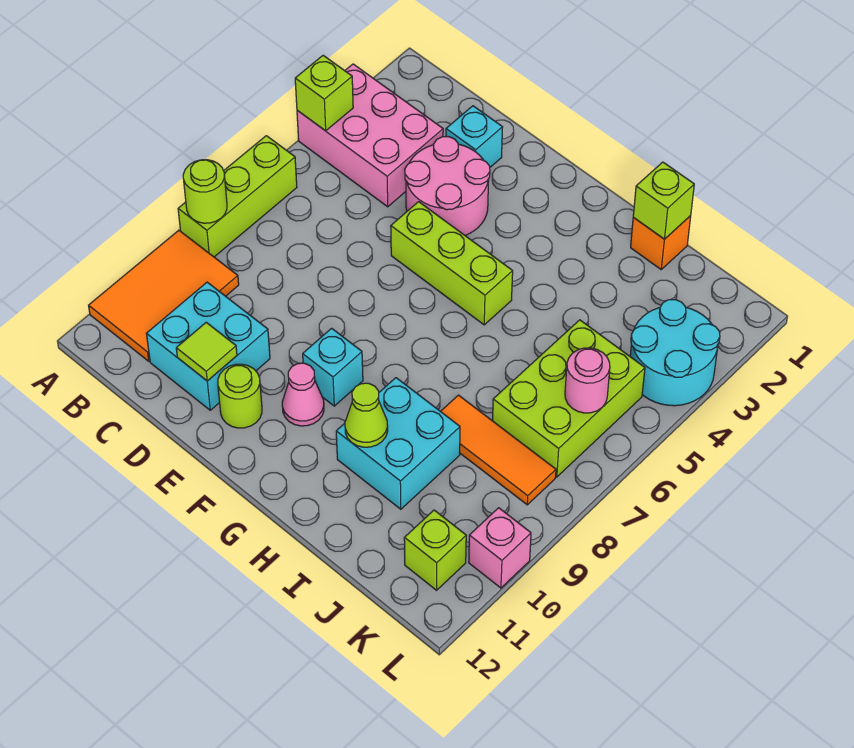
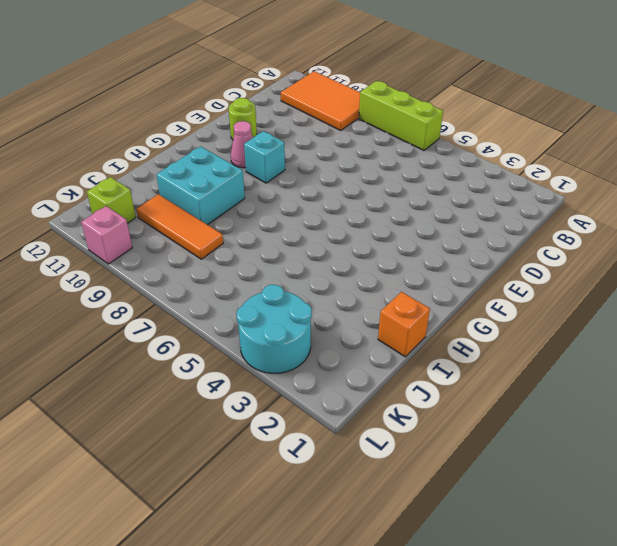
orange 1x3 tile [136,194,223,259] -> orange 1x3 tile turned to [441,395,556,505]
none -> pink 2x3 brick [297,64,443,207]
none -> cyan 2x2 brick [146,282,270,410]
none -> cyan 1x1 brick [446,106,503,167]

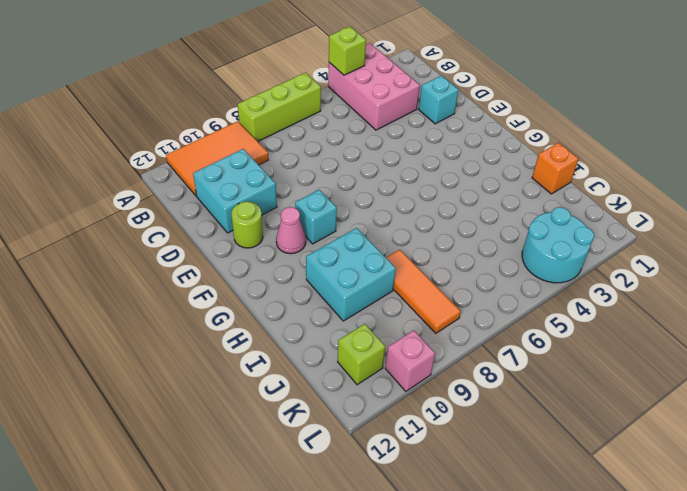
none -> pink 2x2 round brick [405,137,490,235]
none -> lime 1x3 brick [391,202,513,325]
none -> lime 2x3 brick [492,320,645,477]

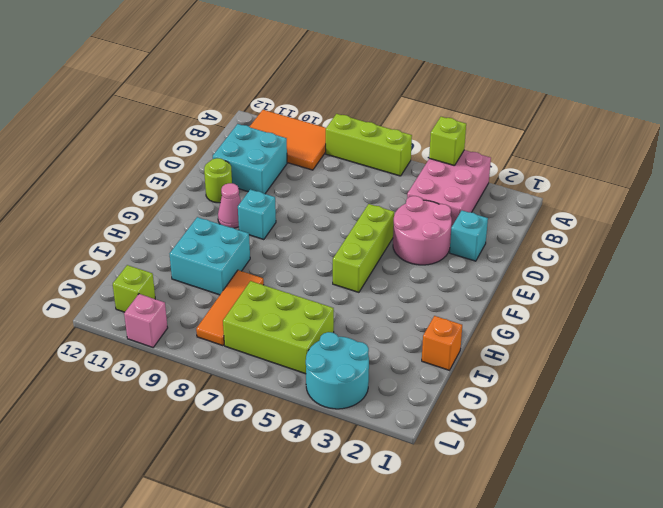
none -> lime 1x1 round brick [183,160,227,223]
none -> lime 1x1 tile [176,323,237,381]
none -> lime 1x1 cone [345,383,388,447]

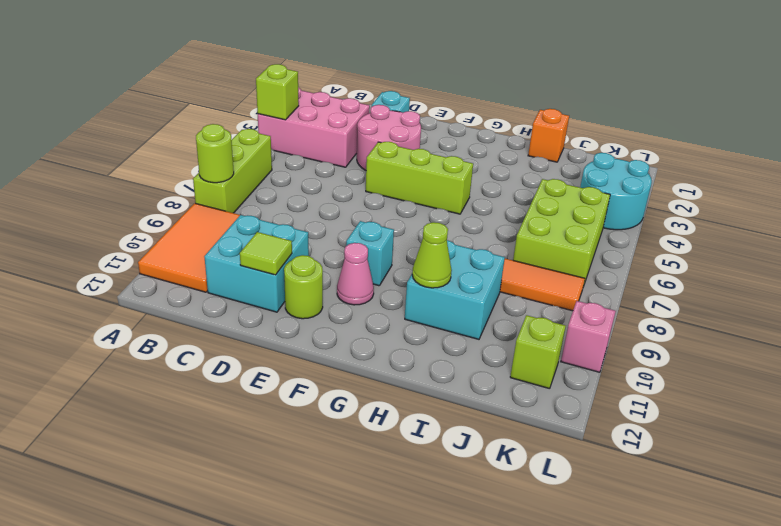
none -> lime 1x1 brick [633,162,694,239]
none -> pink 1x1 round brick [565,348,610,413]

